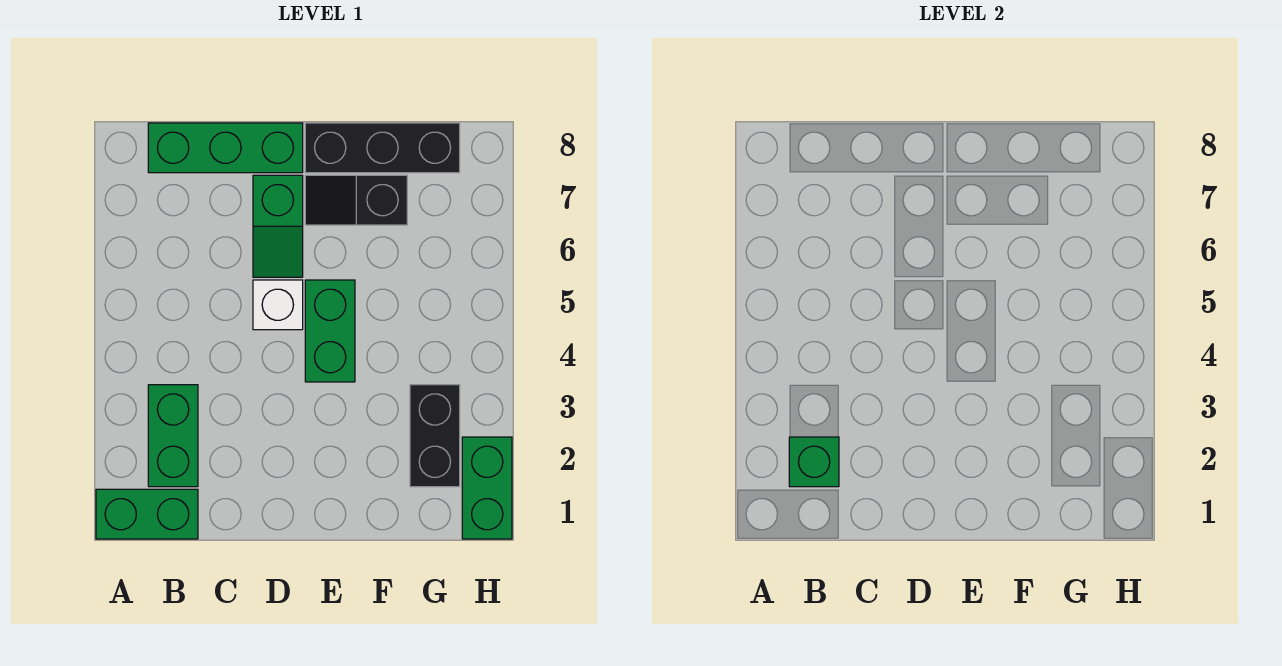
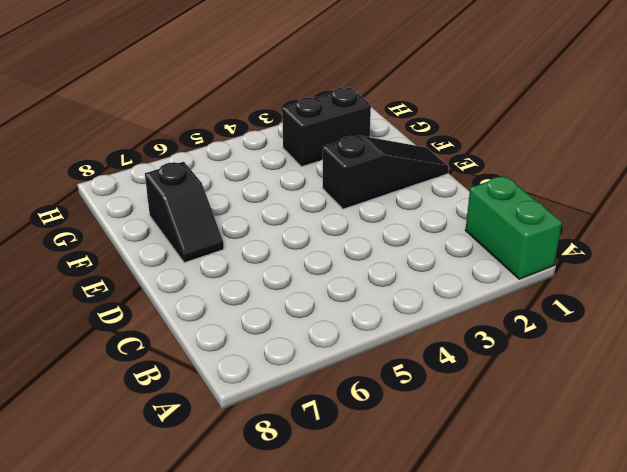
black 1x3 slope [323,136,449,209] -> none
none -> green 1x2 brick [148,385,198,487]
none -> green 1x3 brick [148,123,303,173]

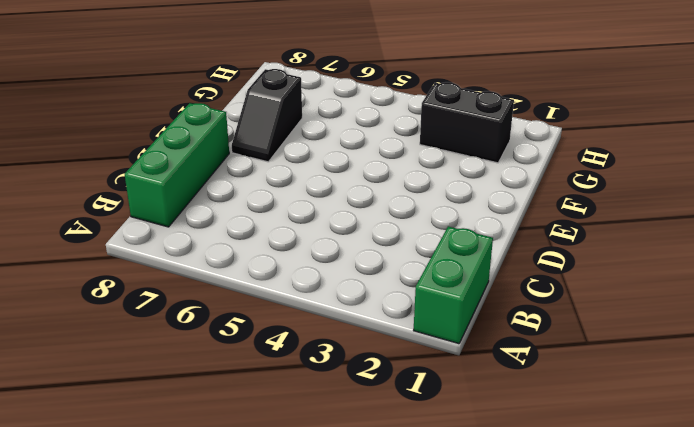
none -> green 1x2 brick [148,385,198,487]
none -> white 1x1 brick [253,280,303,330]

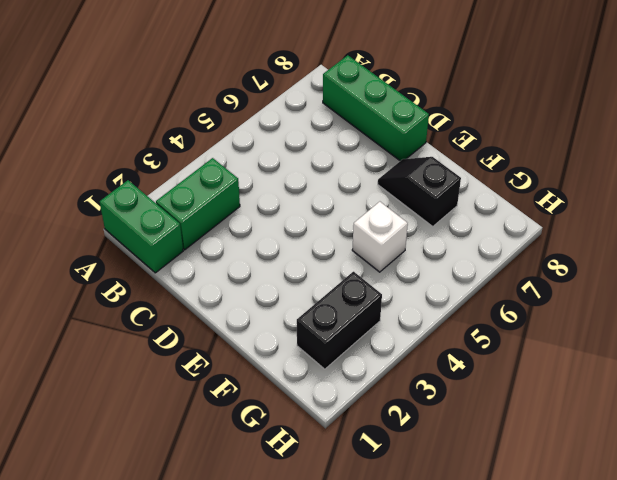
white 1x1 brick [352,202,408,272] -> white 1x1 brick moved to [253,280,303,330]
none -> green 1x2 slope [253,175,303,277]
none -> green 1x2 brick [305,280,355,382]

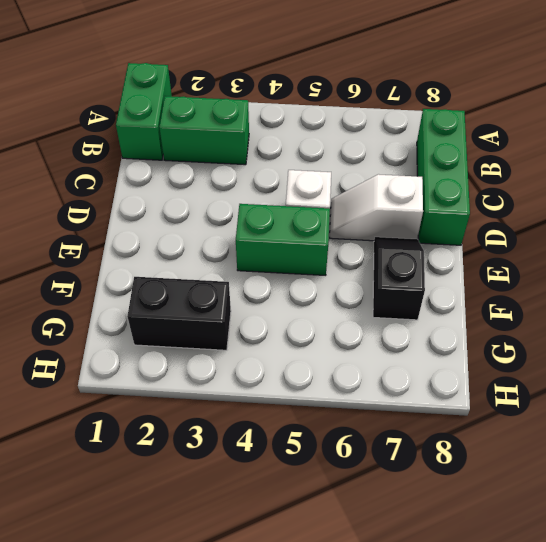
white 1x2 slope [330,174,423,241] -> green 1x2 slope [253,175,303,277]
none -> black 1x3 brick [305,123,460,173]
none -> green 1x2 brick [462,437,512,539]

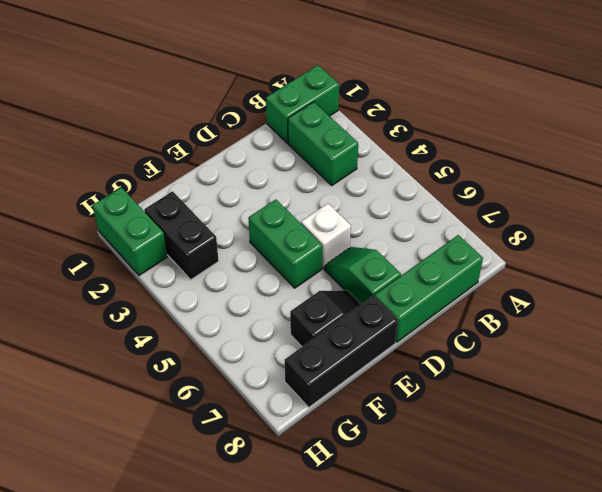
none -> green 1x1 brick [789,437,839,487]

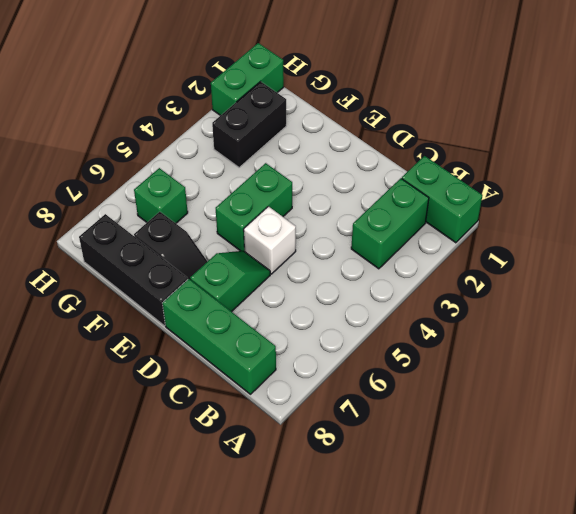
green 1x1 brick [134,168,188,223] -> green 1x1 brick moved to [789,437,839,487]

